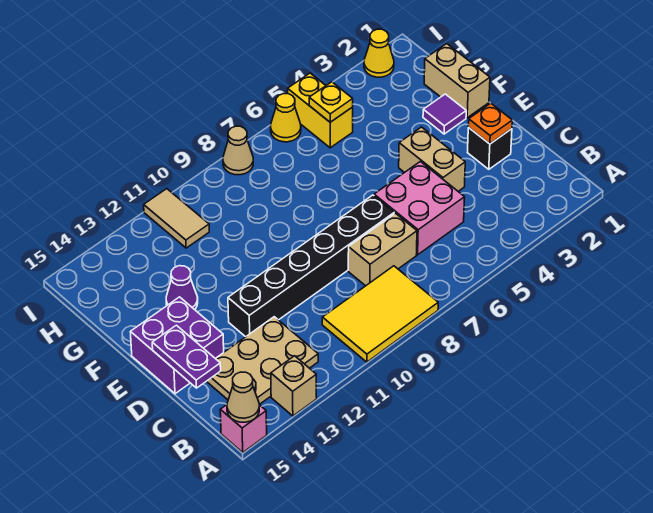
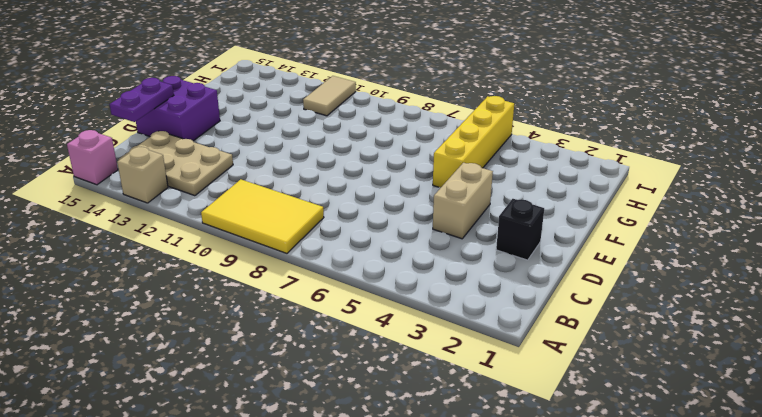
yellow 1x4 brick [433,96,514,188] -> yellow 1x2 brick [288,73,353,148]
none -> pink 2x2 brick [374,162,465,255]
none -> tan 1x2 brick [348,213,417,286]
none -> black 1x6 brick [228,195,394,337]

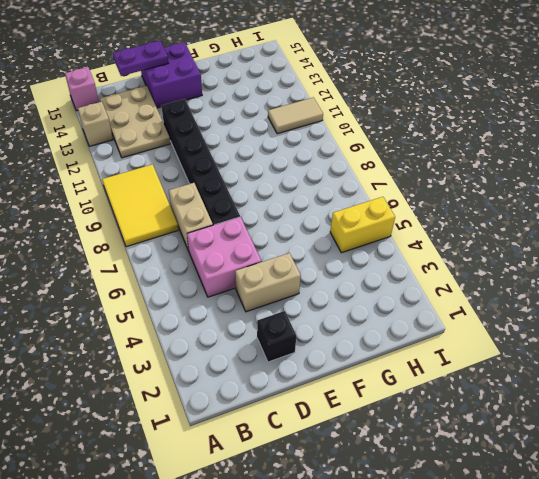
none -> tan 1x2 brick [424,44,490,118]
none -> purple 1x1 tile [423,94,466,134]
none -> purple 1x1 cone [166,266,198,310]

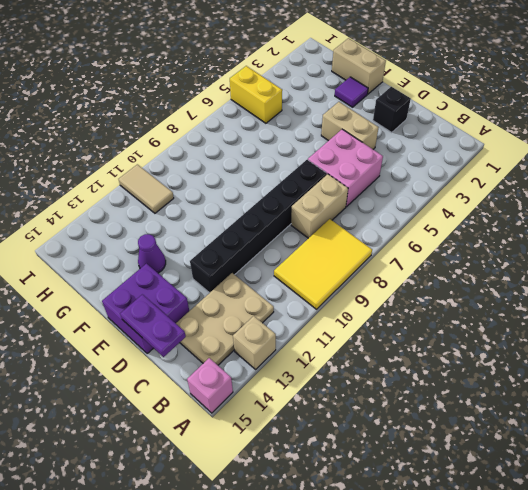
none -> yellow 1x1 cone [364,29,394,77]
none -> yellow 1x1 cone [271,94,301,142]
none -> tan 1x1 cone [223,126,253,175]

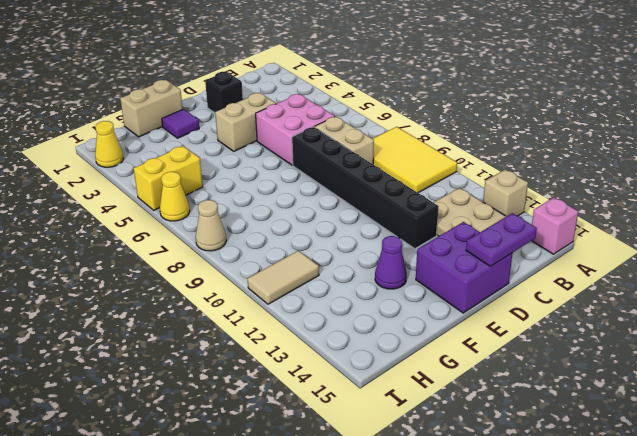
none -> tan 1x1 cone [227,372,259,422]
none -> orange 1x1 plate [468,103,512,144]
none -> yellow 1x1 plate [309,82,353,122]

